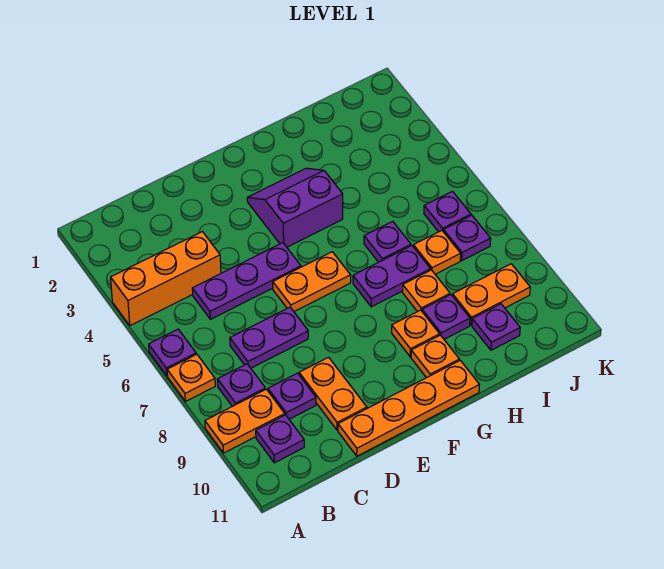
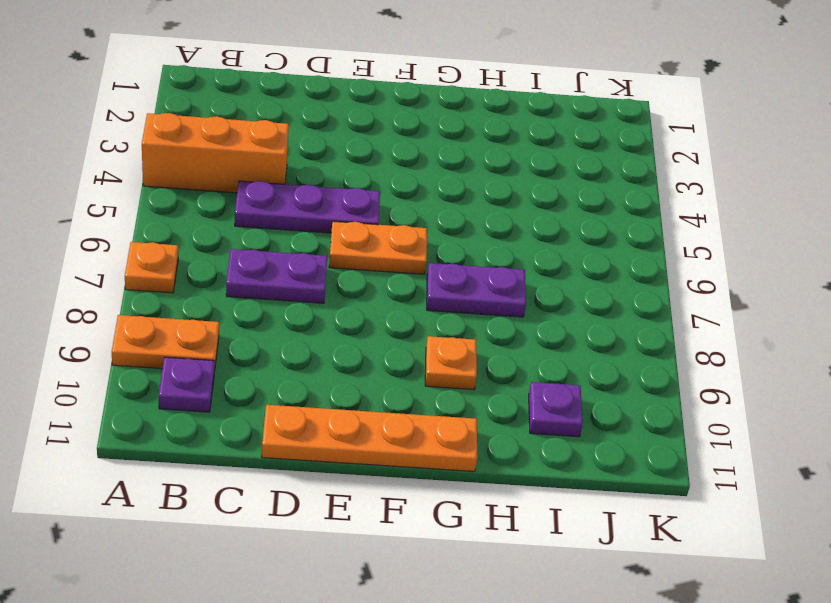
none -> purple 1x1 plate [149,329,196,376]
none -> purple 1x1 plate [217,364,265,406]
none -> purple 1x1 plate [268,373,316,419]

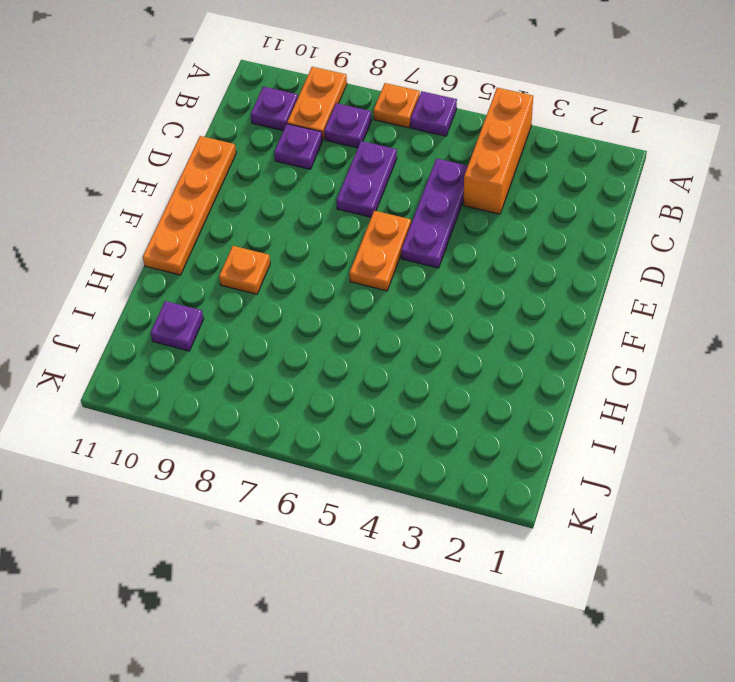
none -> orange 1x2 plate [299,357,367,430]
none -> purple 2x2 slope [247,168,343,247]
none -> purple 1x2 plate [353,246,431,307]

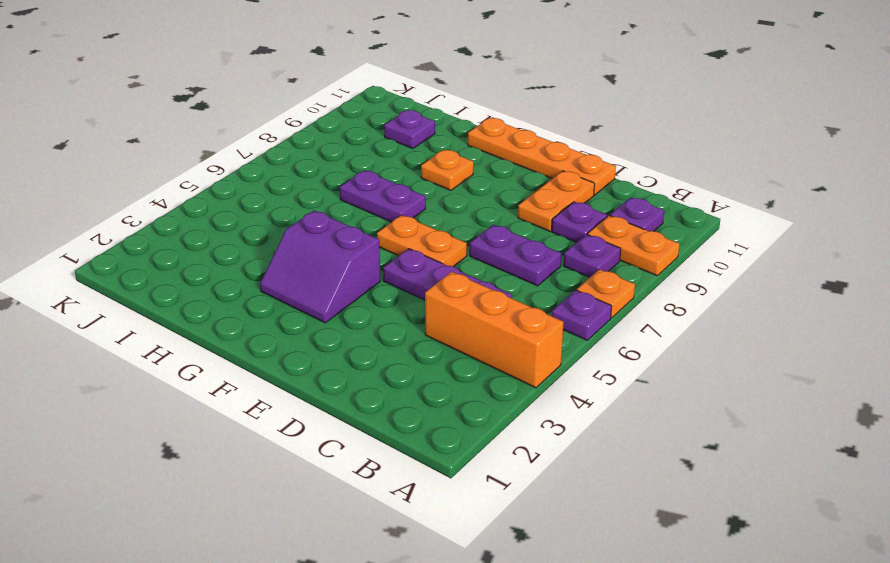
none -> orange 1x1 plate [411,335,459,378]
none -> purple 1x1 plate [364,221,411,262]
none -> orange 1x1 plate [402,270,450,312]

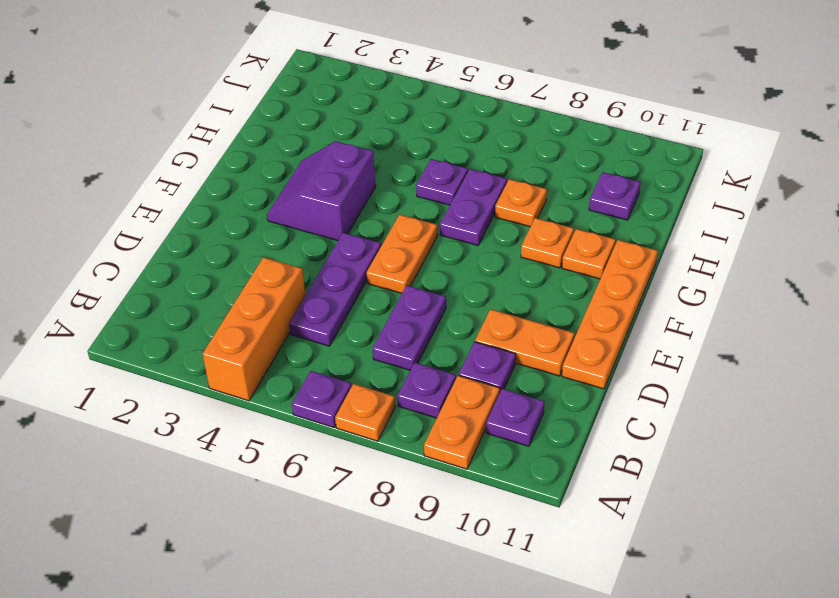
none -> purple 1x1 plate [422,295,470,339]
none -> orange 1x1 plate [413,231,461,274]
none -> orange 1x2 plate [452,264,530,325]

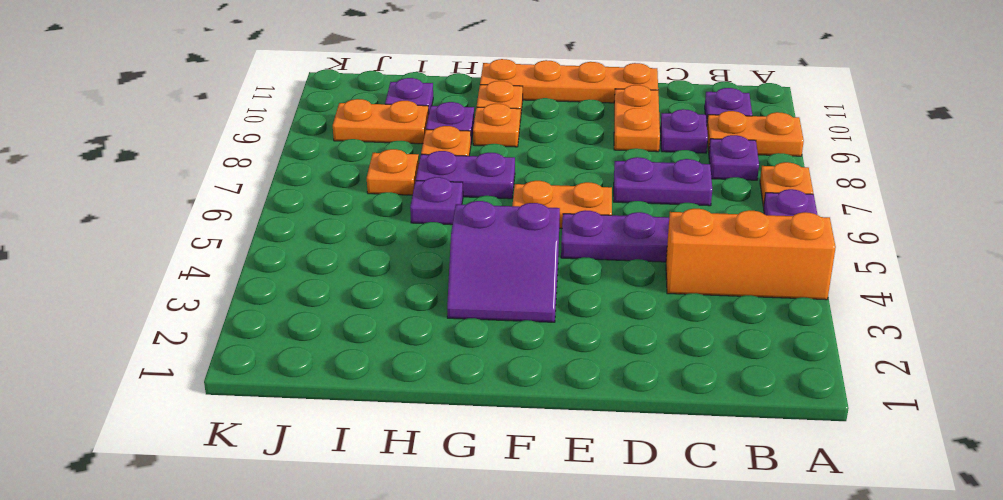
none -> purple 1x1 plate [424,191,471,232]
none -> purple 1x1 plate [443,215,491,260]

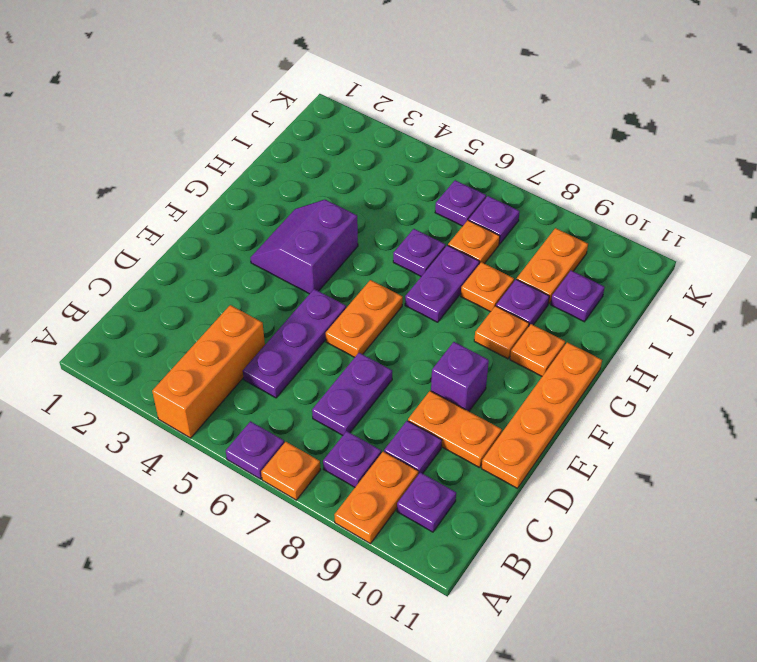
purple 1x1 brick [431,342,489,411] -> none

